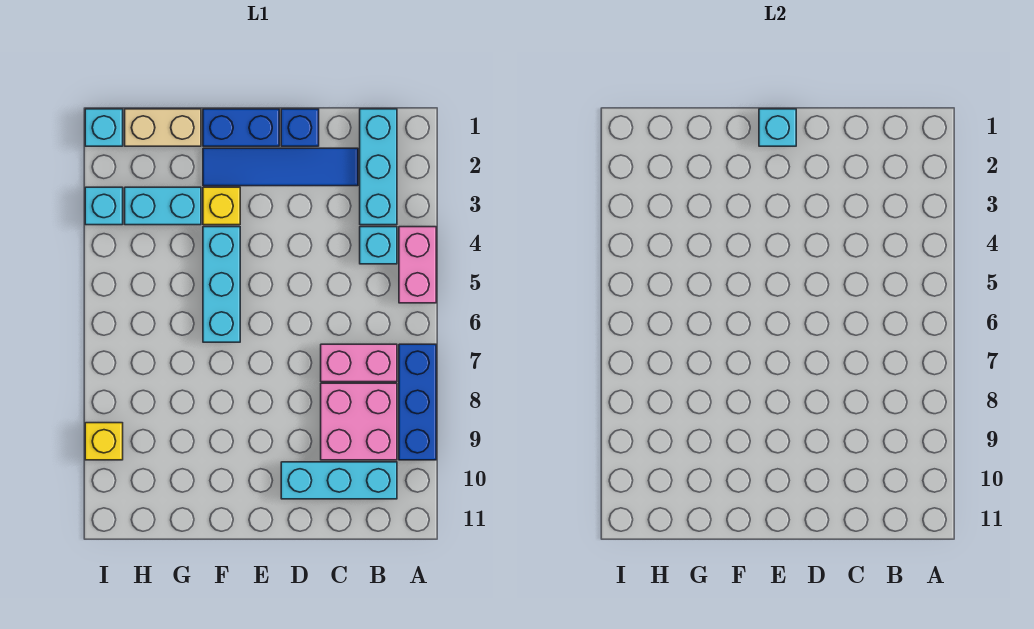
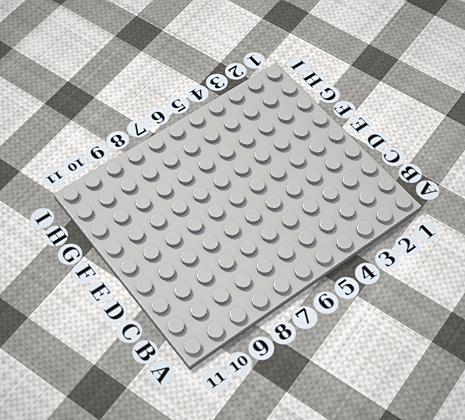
none -> pink 1x2 brick [399,227,436,303]
none -> blue 1x3 brick [399,344,436,460]
none -> cyan 1x3 brick [360,109,397,225]

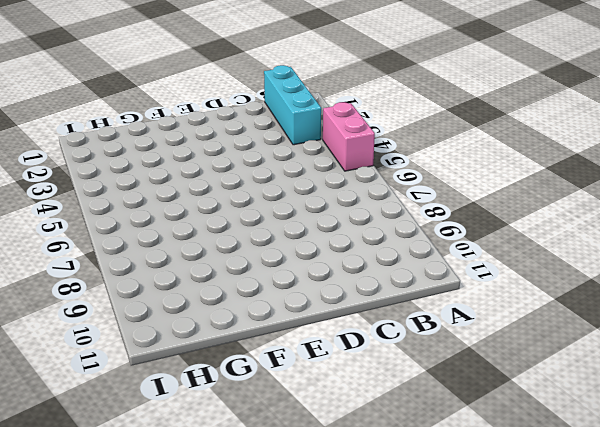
none -> blue 1x3 brick [399,344,436,460]
none -> cyan 1x1 brick [360,227,397,264]
none -> pink 1x2 brick [321,344,397,382]

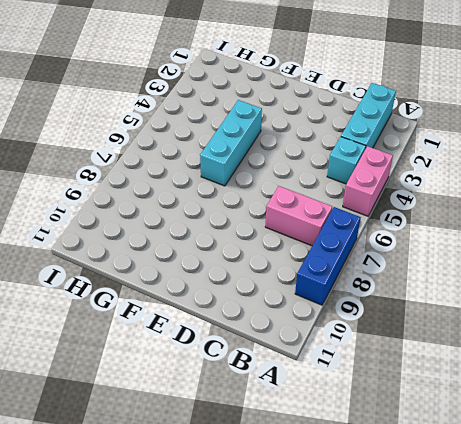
none -> pink 2x2 brick [321,383,397,460]
none -> cyan 1x3 brick [281,462,397,499]
none -> blue 1x4 tile [203,148,358,186]

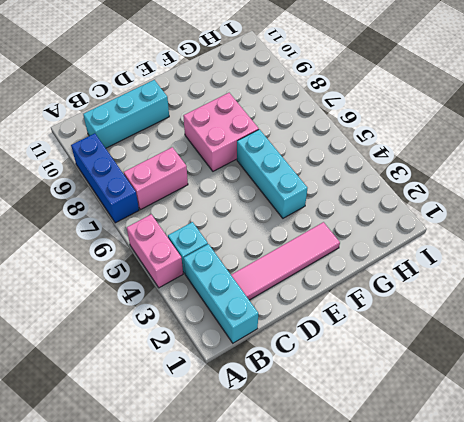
pink 1x4 tile [231,222,340,300] -> blue 1x4 tile [203,148,358,186]
pink 2x2 brick [183,93,259,171] -> pink 2x2 brick moved to [321,383,397,460]
none -> blue 1x1 brick [281,109,319,146]
none -> blue 1x2 brick [203,109,279,146]
none -> yellow 1x1 brick [203,187,240,225]

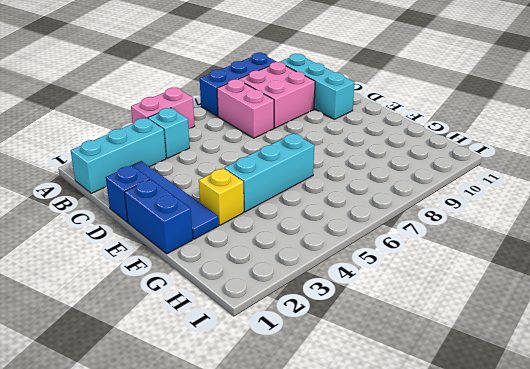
none -> tan 1x2 brick [125,109,201,146]
none -> cyan 1x2 brick [125,187,201,225]
none -> cyan 1x1 brick [85,109,123,146]

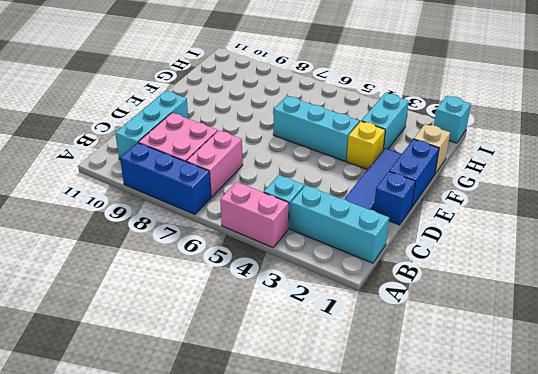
tan 1x1 brick [414,124,450,174] -> tan 1x2 brick [125,109,201,146]
none -> cyan 1x1 brick [85,187,123,225]
none -> yellow 1x1 brick [85,423,123,460]
none -> cyan 1x1 brick [759,109,796,146]

